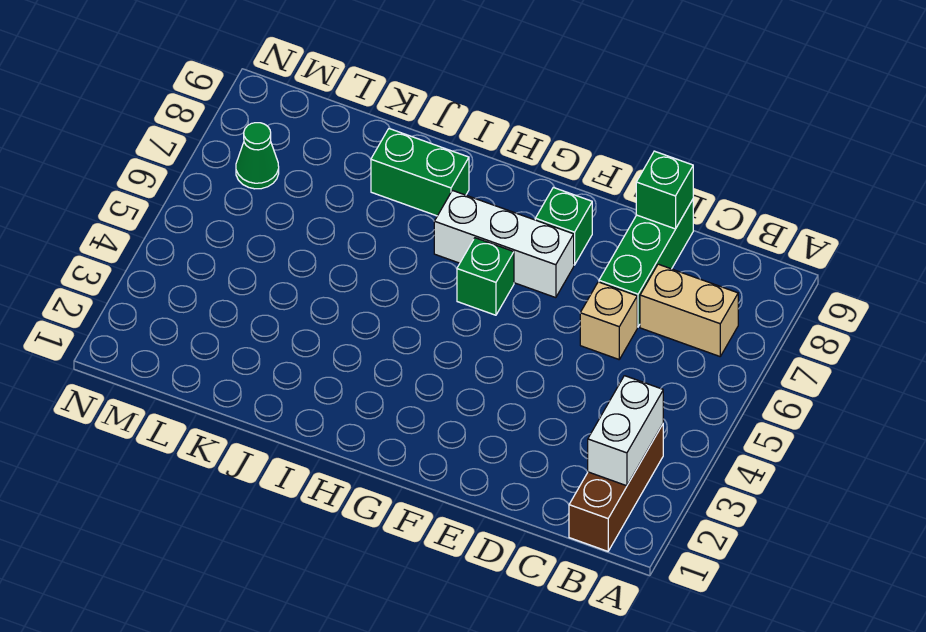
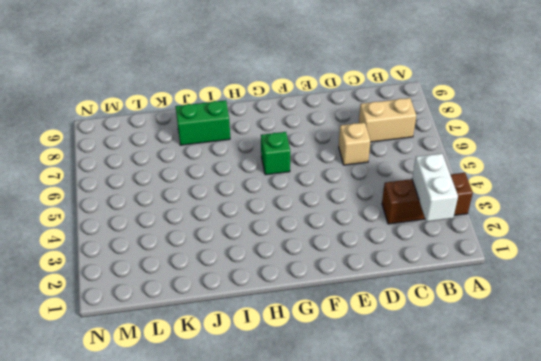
brown 1x3 brick [382,173,473,224] -> brown 1x3 brick turned to [569,424,663,551]
none -> green 1x3 brick [599,200,693,327]
none -> white 1x3 brick [434,190,574,298]

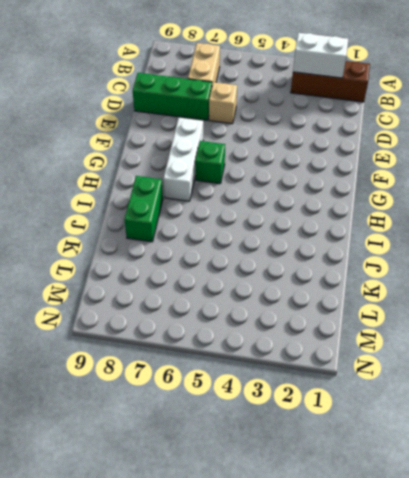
none -> green 1x1 brick [535,187,592,265]
none -> green 1x1 cone [236,123,279,189]

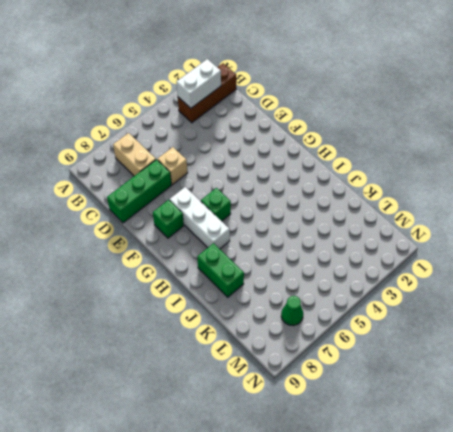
none -> green 1x1 brick [636,151,693,229]

